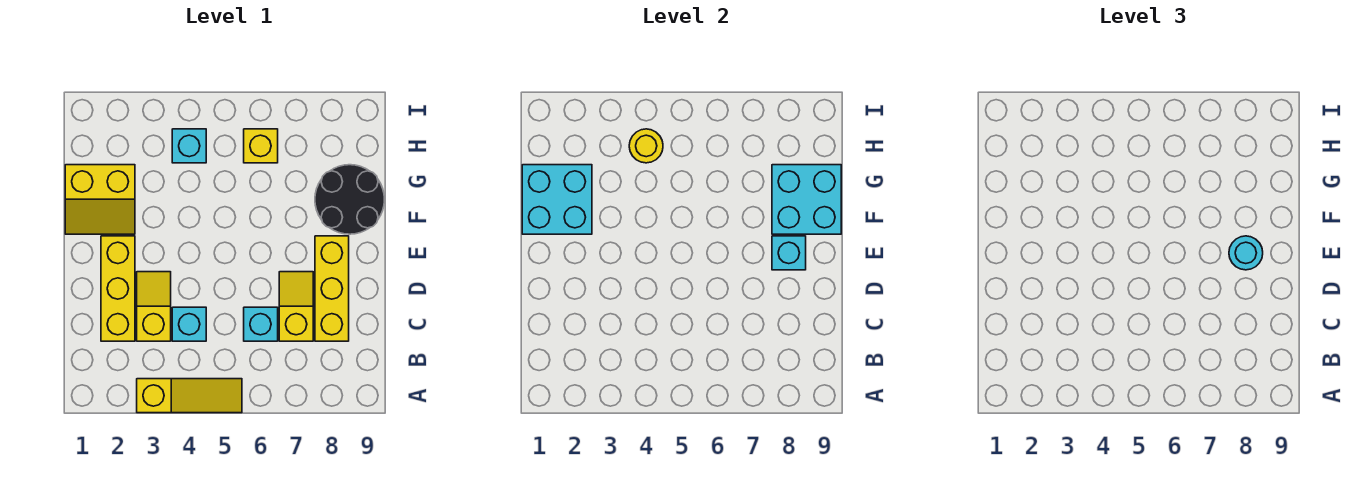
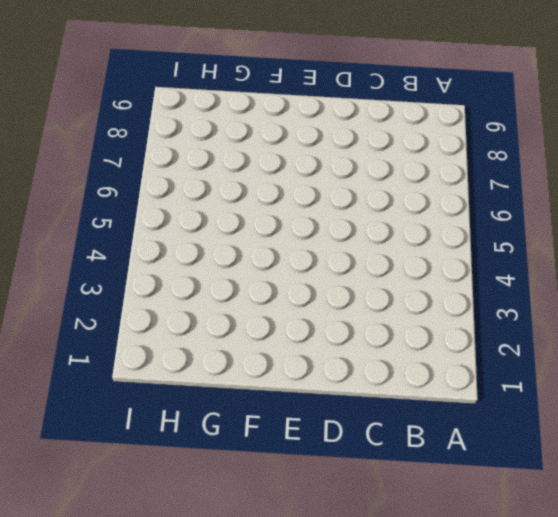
none -> yellow 1x3 slope [137,379,242,413]
none -> yellow 1x3 brick [101,236,135,341]
none -> yellow 1x2 slope [137,272,171,341]

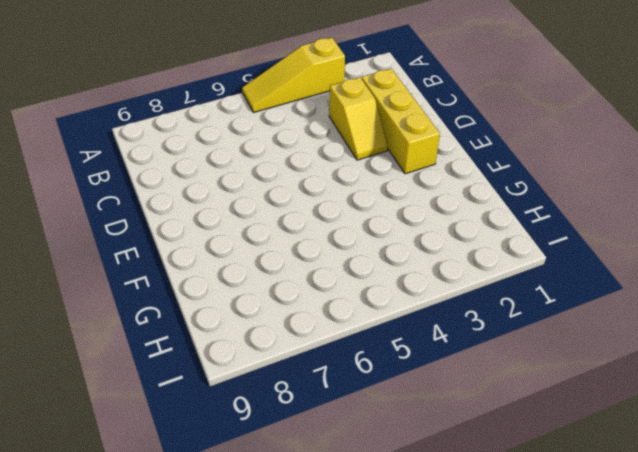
none -> cyan 1x1 brick [172,307,206,341]
none -> cyan 1x1 brick [244,307,278,341]
none -> yellow 1x2 slope [279,272,313,341]

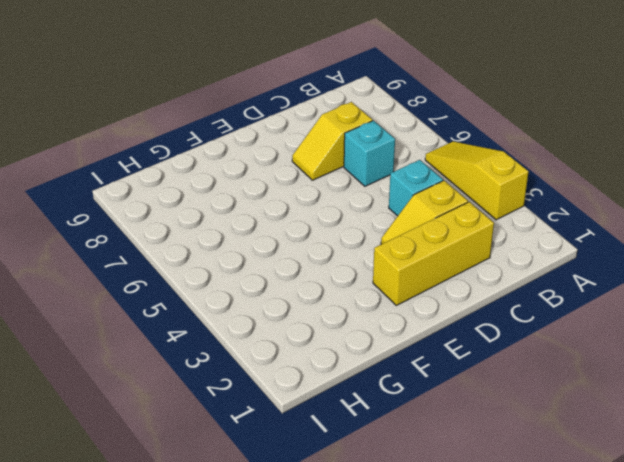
none -> yellow 1x3 brick [315,236,349,341]
none -> yellow 2x2 slope [65,165,135,234]
none -> black 2x2 round brick [315,165,384,234]

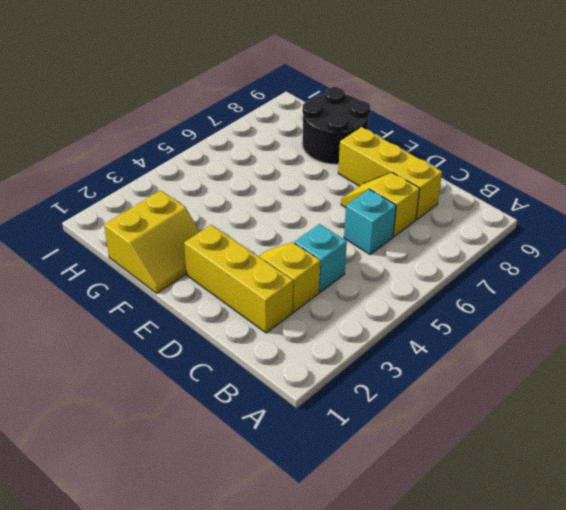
none -> yellow 1x3 slope [137,379,242,413]
none -> cyan 1x1 brick [172,129,206,163]
none -> yellow 1x1 brick [244,129,278,163]

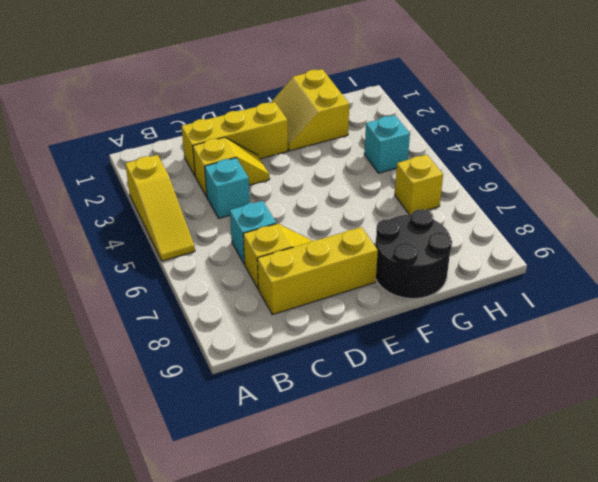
none -> cyan 1x1 brick [772,236,806,270]
none -> cyan 2x2 brick [522,165,592,234]
none -> cyan 2x2 brick [772,165,841,234]

